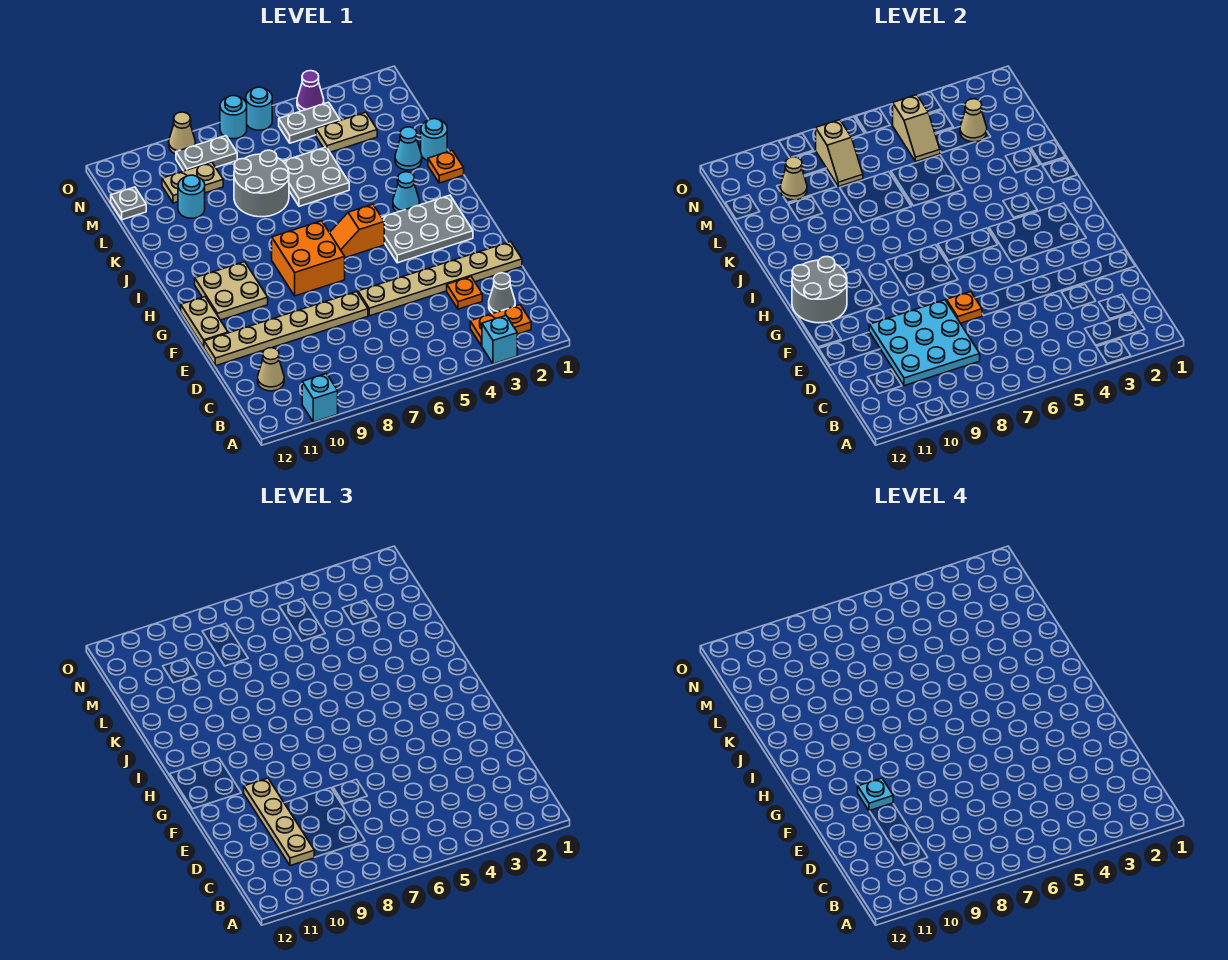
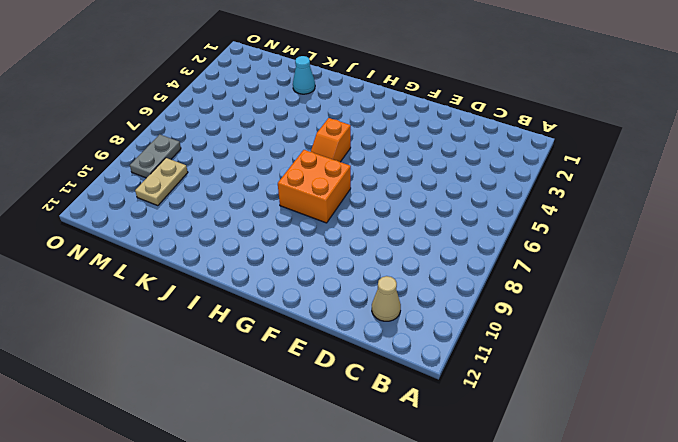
none -> cyan 1x1 brick [482,315,517,364]
none -> cyan 1x1 brick [302,374,338,422]
none -> orange 1x2 plate [470,305,531,346]
none -> grey 1x1 cone [489,273,515,313]

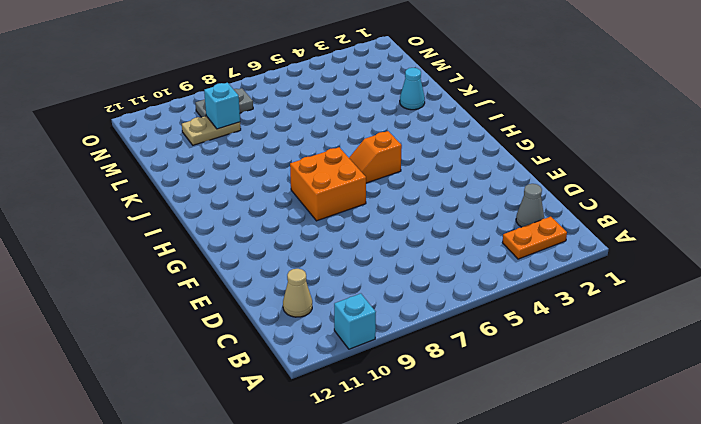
cyan 1x1 brick [204,83,240,129] -> cyan 1x1 brick moved to [482,315,517,364]
none -> orange 1x1 plate [447,277,482,309]
none -> tan 1x6 plate [358,242,522,316]
none -> tan 1x6 plate [204,292,368,366]
none -> tan 1x2 plate [181,297,228,347]

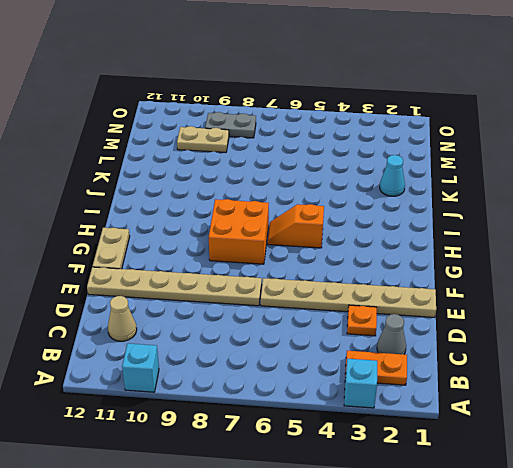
none -> grey 2x3 plate [382,195,473,263]
none -> tan 2x2 plate [195,262,268,320]
none -> cyan 1x1 cone [393,172,420,212]
none -> orange 1x1 plate [428,150,464,183]

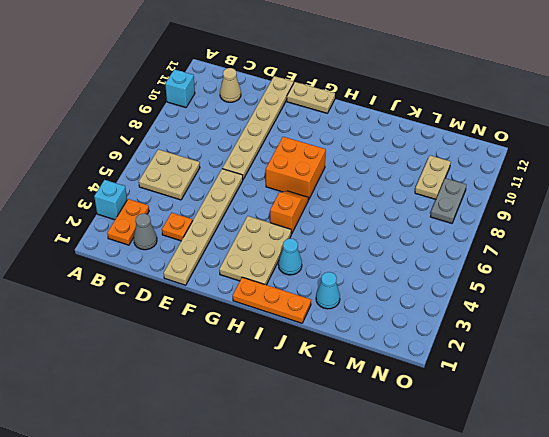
tan 2x2 plate [139,149,200,200] -> tan 2x2 plate moved to [195,262,268,320]
tan 2x3 plate [219,216,291,285] -> grey 2x3 plate [382,195,473,263]
orange 1x3 plate [233,277,311,323] -> orange 1x1 plate [428,150,464,183]
none -> cyan 1x1 round brick [421,119,447,161]
none -> grey 2x2 plate [283,147,349,206]
none -> grey 2x2 round brick [234,150,289,217]
none -> cyan 1x1 round brick [178,175,205,218]

